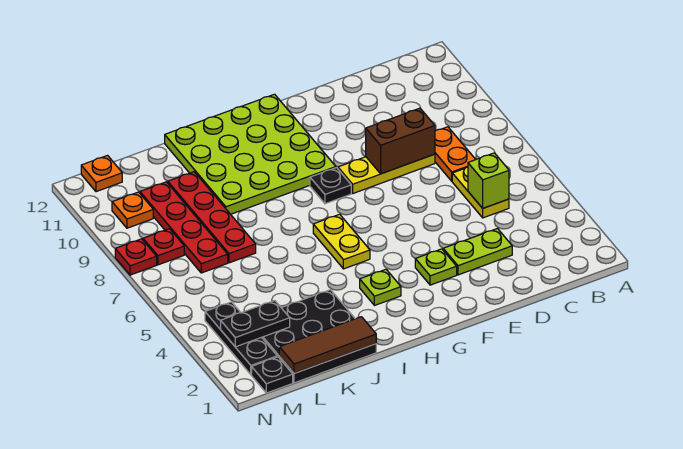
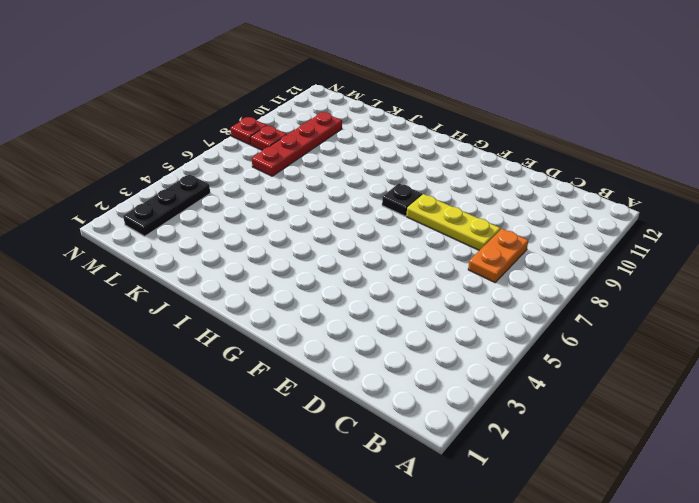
none -> yellow 1x2 plate [452,167,509,218]
none -> lime 1x2 plate [443,229,512,275]
none -> lime 1x1 plate [415,249,457,285]

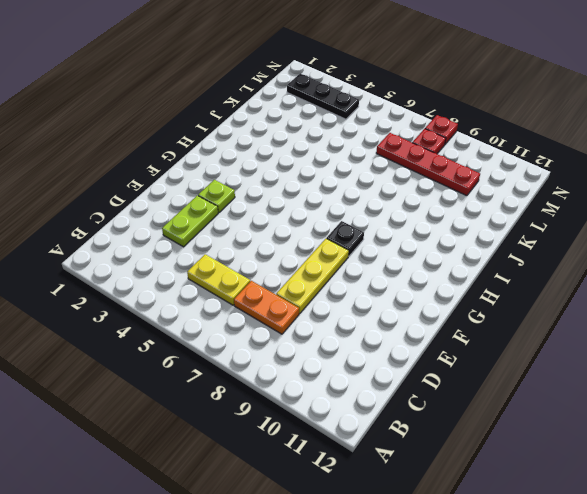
none -> lime 4x4 plate [165,94,336,214]
none -> lime 1x1 plate [360,269,401,306]
none -> yellow 1x2 plate [313,214,370,269]

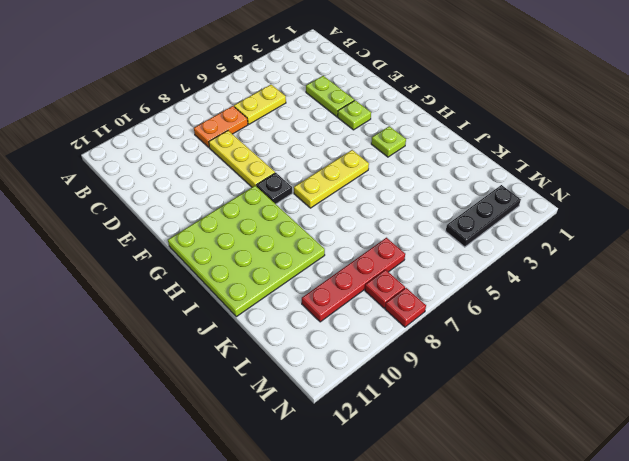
yellow 1x3 plate [294,150,369,208] -> yellow 1x2 plate [313,214,370,269]
none -> black 3x3 plate [262,290,376,383]
none -> red 1x4 plate [168,172,256,263]
none -> black 1x1 plate [252,357,293,393]

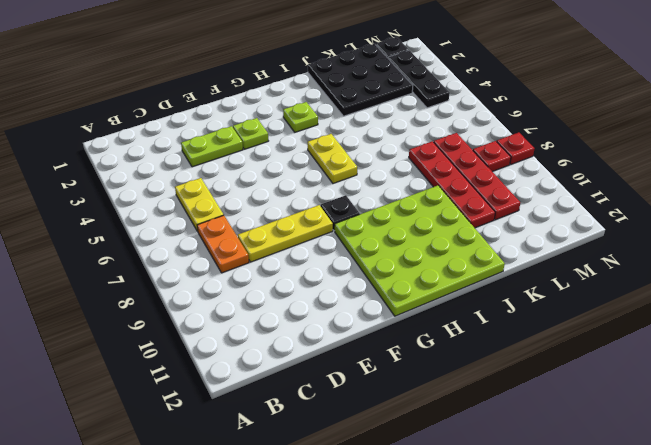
none -> orange 1x1 plate [112,192,153,228]
none -> orange 1x1 plate [81,156,122,192]
none -> lime 1x1 brick [468,153,509,208]

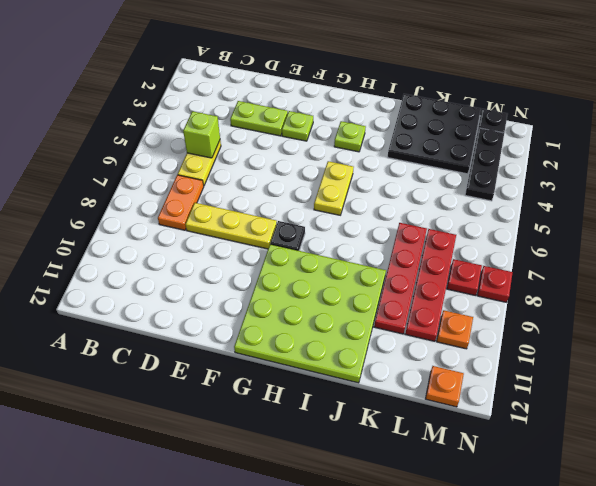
none -> brown 1x2 brick [366,108,435,174]
none -> brown 1x3 tile [279,317,376,373]
none -> black 1x2 plate [221,301,290,347]

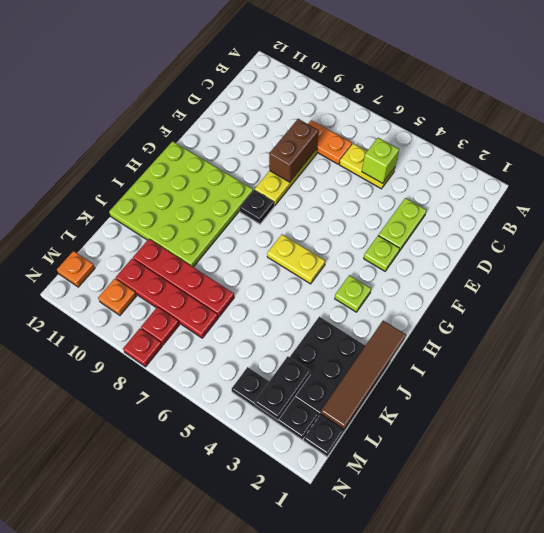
brown 1x4 tile [321,321,406,429] -> brown 1x3 tile [279,317,376,373]

